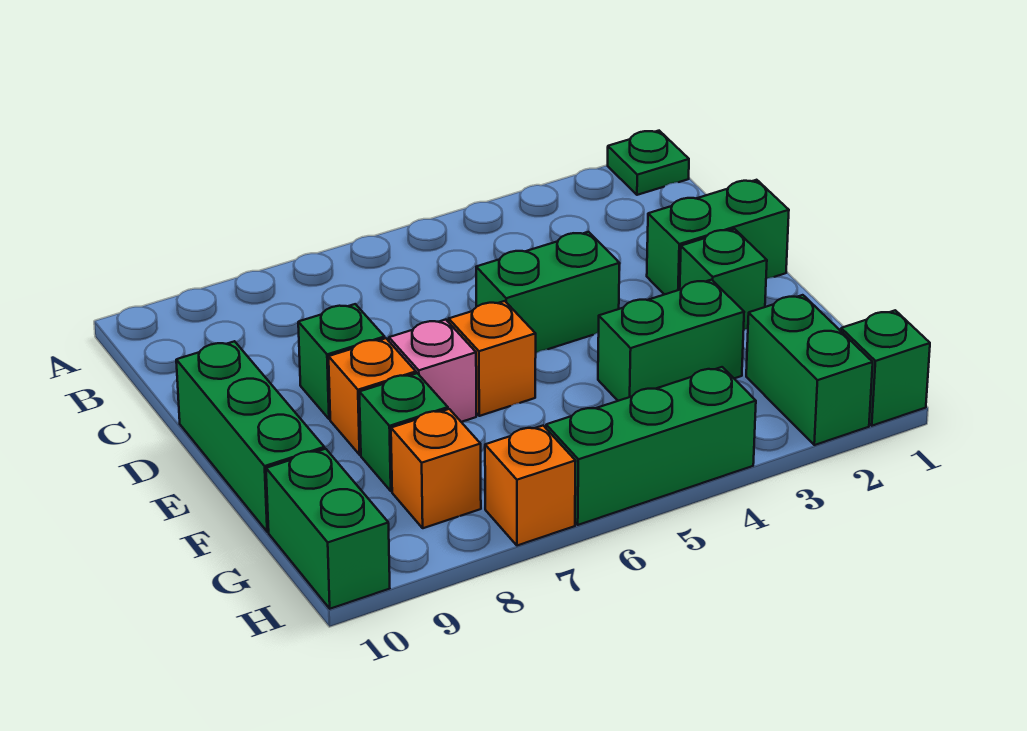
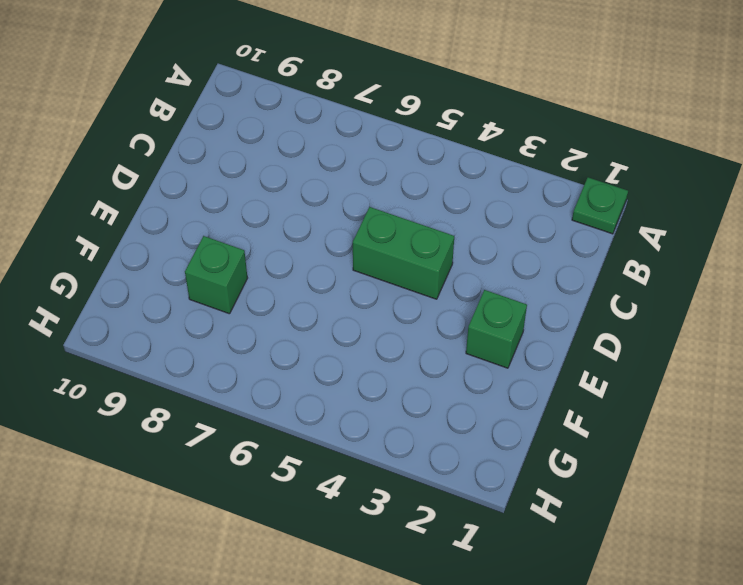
none -> green 1x2 brick [647,180,789,295]
none -> green 1x1 brick [298,304,385,419]
none -> green 1x3 brick [176,341,324,532]

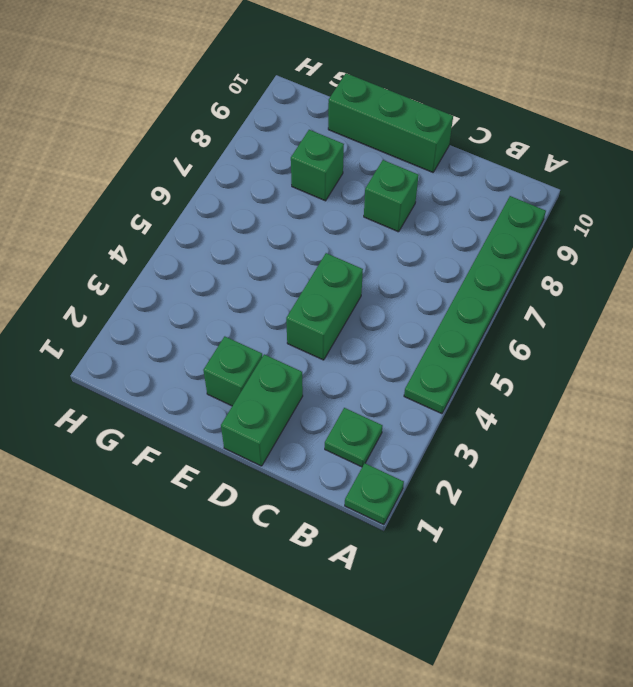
green 1x6 plate [404,196,546,414] -> none
green 1x1 plate [325,408,382,467] -> none
none -> orange 1x1 brick [449,301,536,416]
none -> pink 1x1 brick [389,320,476,422]
none -> orange 1x1 brick [329,338,416,455]

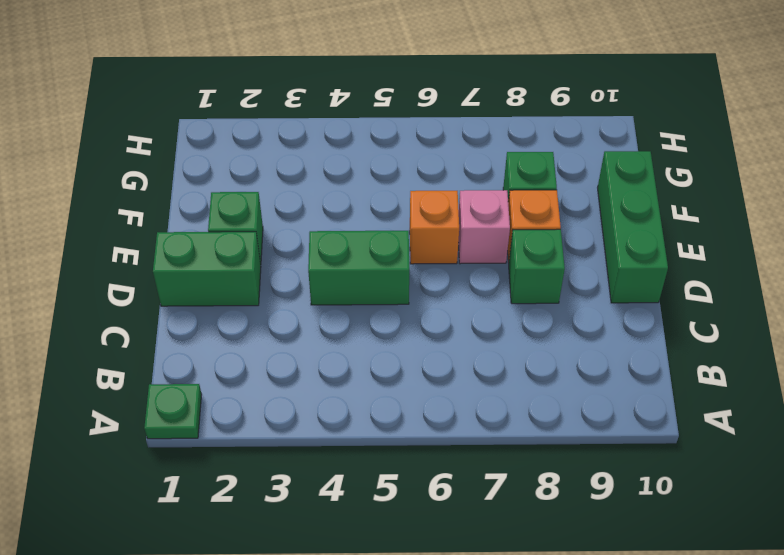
none -> green 1x2 brick [598,280,744,401]
none -> green 1x2 brick [746,295,873,445]
none -> orange 1x1 brick [391,409,481,528]

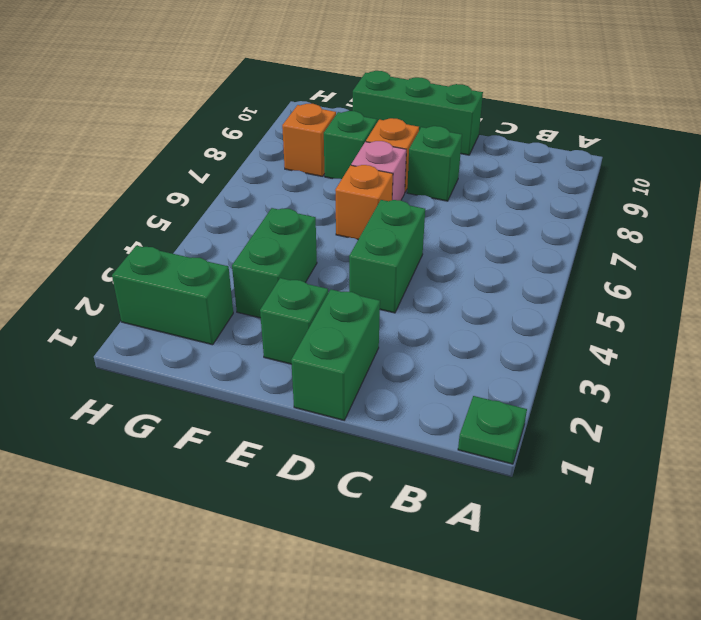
none -> green 1x2 brick [266,449,390,609]
none -> green 1x1 brick [841,310,930,426]
none -> green 1x3 brick [546,367,756,525]

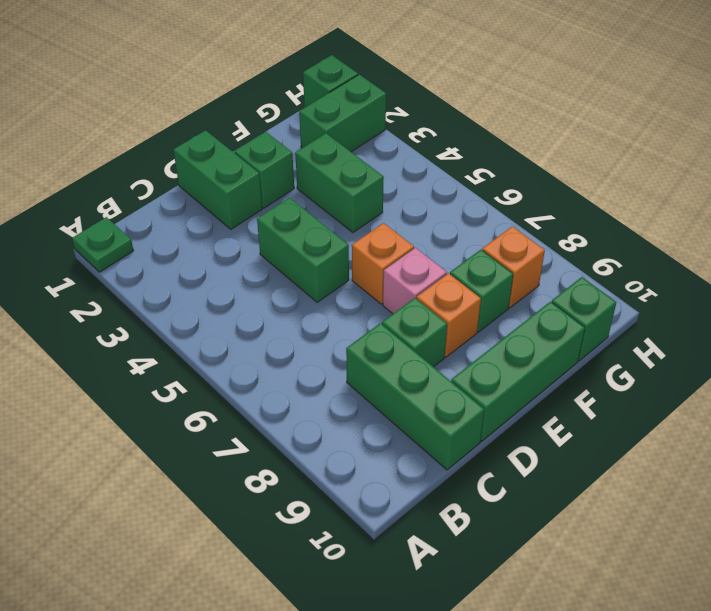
green 1x3 brick [346,323,484,470] -> green 1x3 brick moved to [546,367,756,525]
green 1x1 brick [552,277,616,361] -> green 1x2 brick [266,449,390,609]
none -> orange 1x1 brick [485,426,576,546]

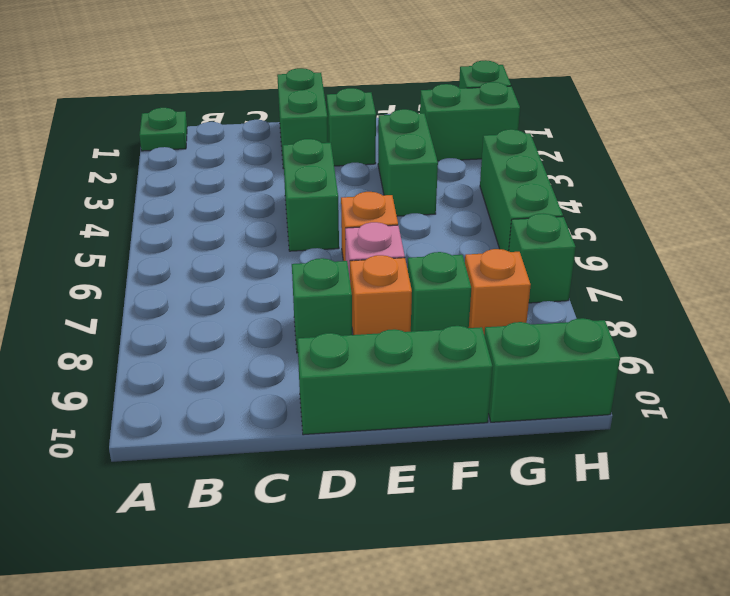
green 1x1 brick [509,214,576,303] -> orange 1x1 brick [485,426,576,546]

